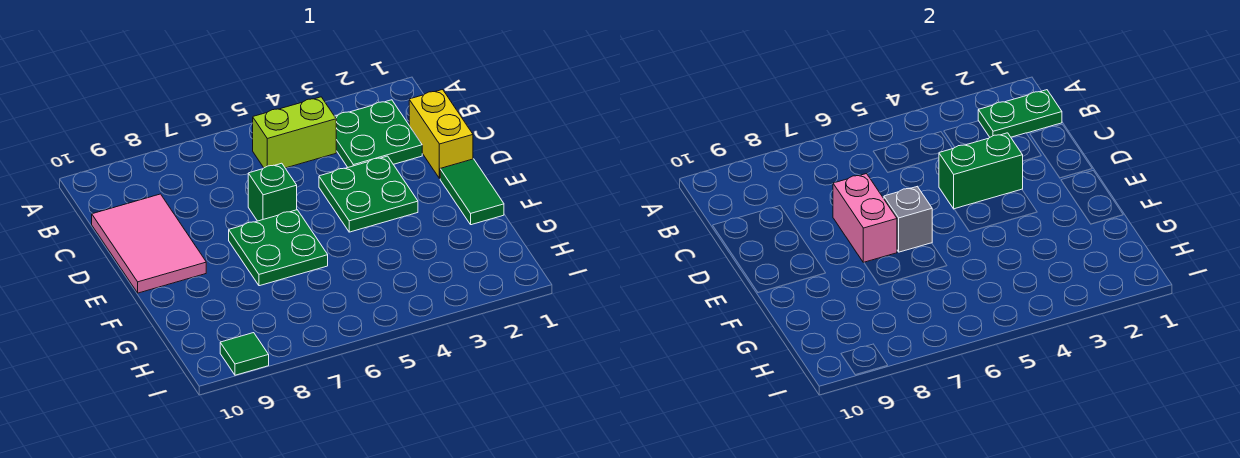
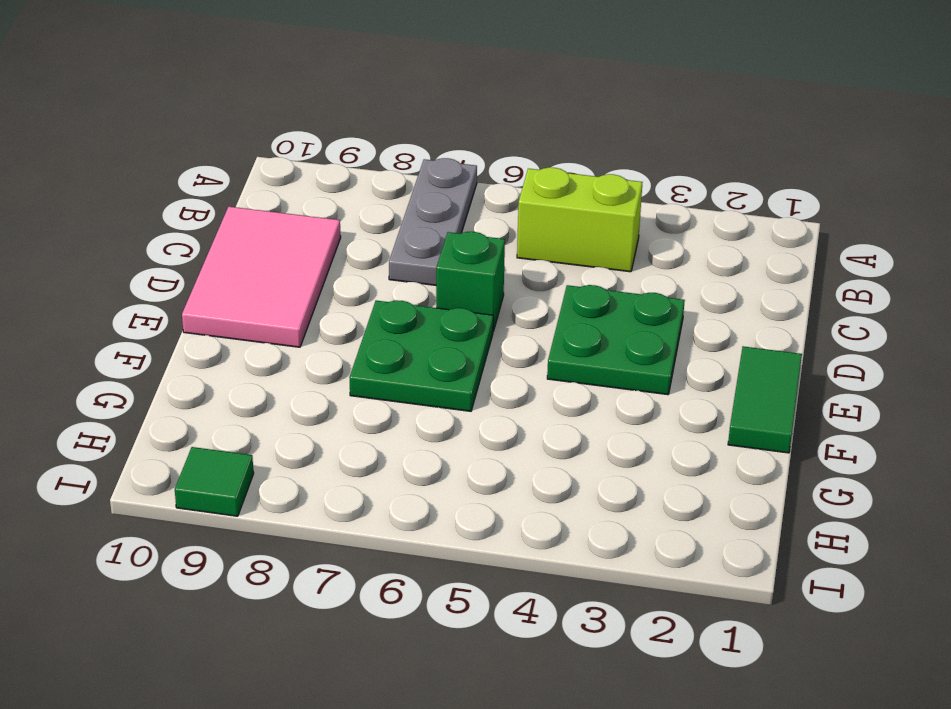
grey 1x3 plate [389,158,477,285] -> none
none -> green 2x2 plate [335,100,422,167]
none -> yellow 1x2 brick [409,90,473,179]
none -> green 1x2 plate [978,90,1062,137]

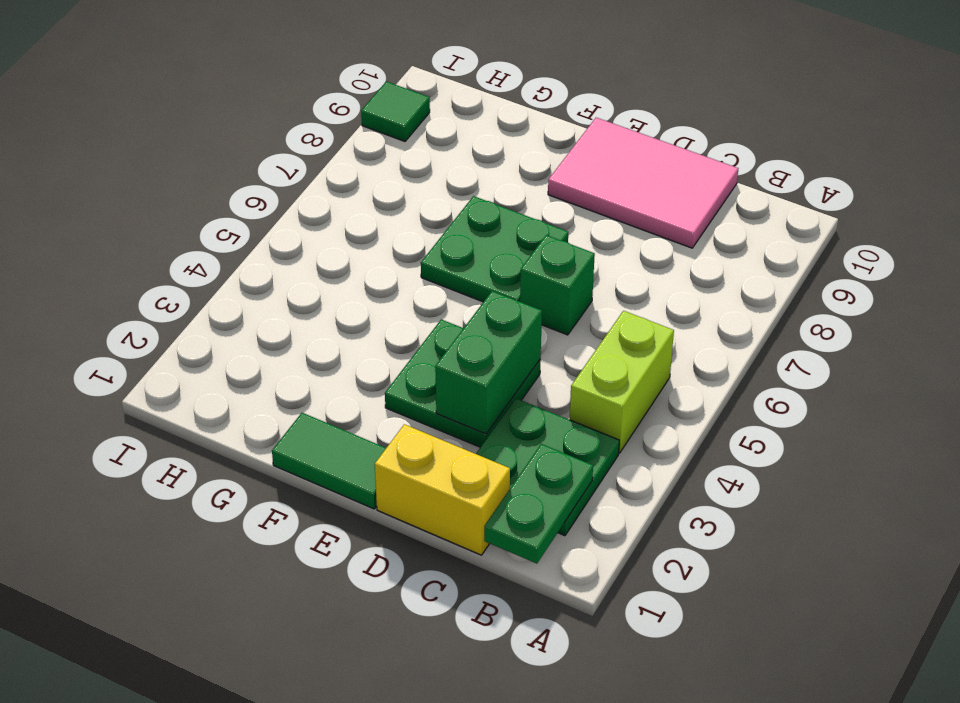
none -> pink 1x2 brick [833,174,897,263]
none -> grey 1x1 brick [884,187,932,252]

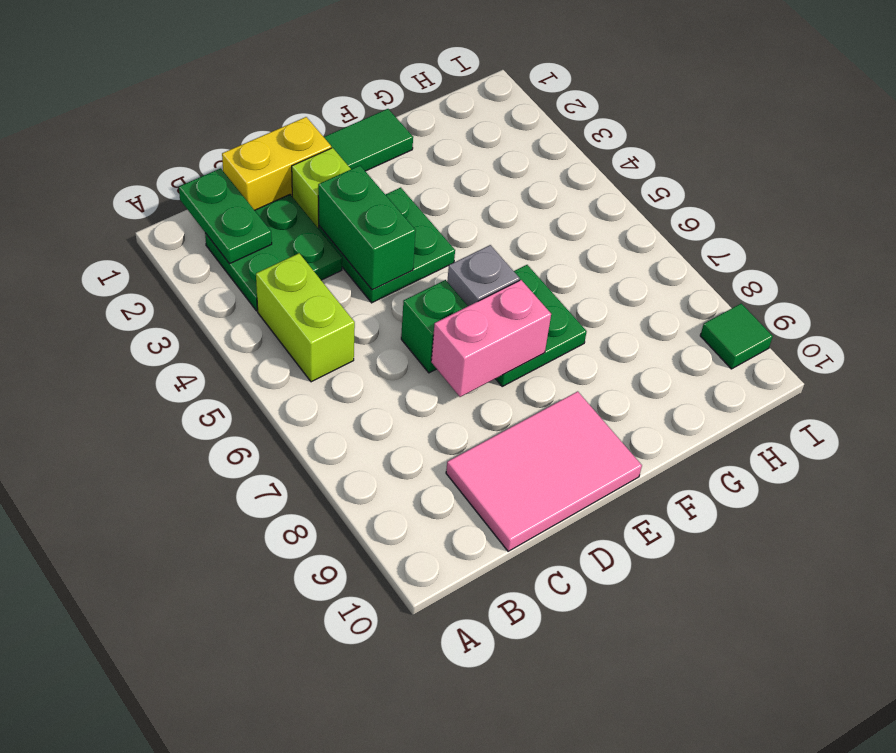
lime 1x1 brick [292,148,351,229] -> none

